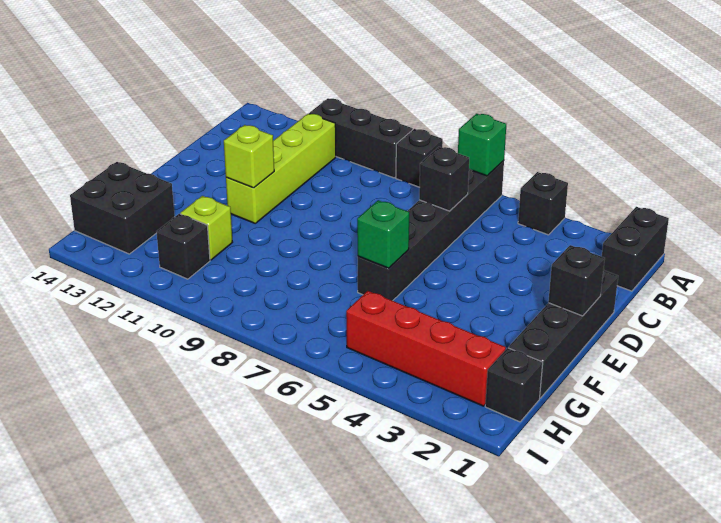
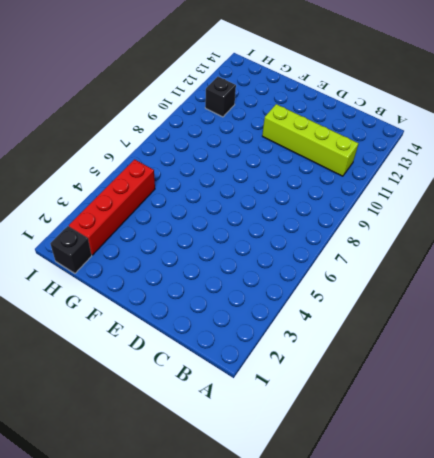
none -> black 1x2 brick [602,207,669,291]
none -> black 1x1 brick [518,172,568,235]
none -> black 1x6 brick [358,161,504,301]

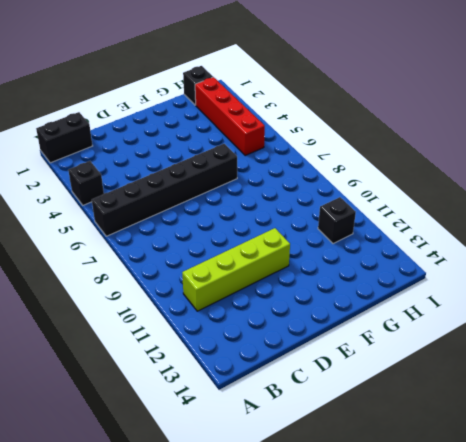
none -> black 1x1 brick [396,129,443,187]
none -> black 1x3 brick [309,99,413,178]
none -> black 1x4 brick [509,269,618,398]

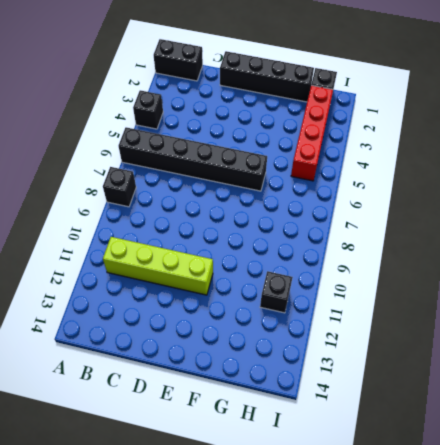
none -> black 1x3 brick [309,99,413,178]
none -> lime 1x1 brick [180,196,233,260]
none -> black 2x2 brick [70,162,175,254]

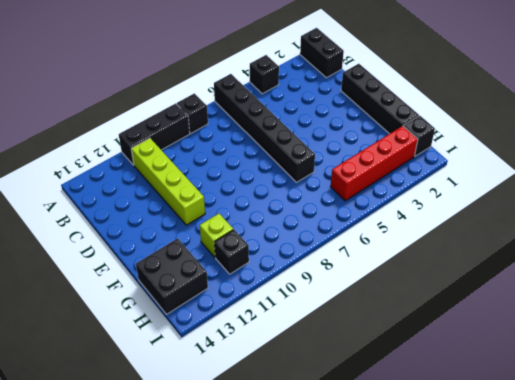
none -> green 1x1 brick [458,114,506,176]
none -> black 1x1 brick [419,147,469,211]
none -> black 1x1 brick [548,245,605,316]

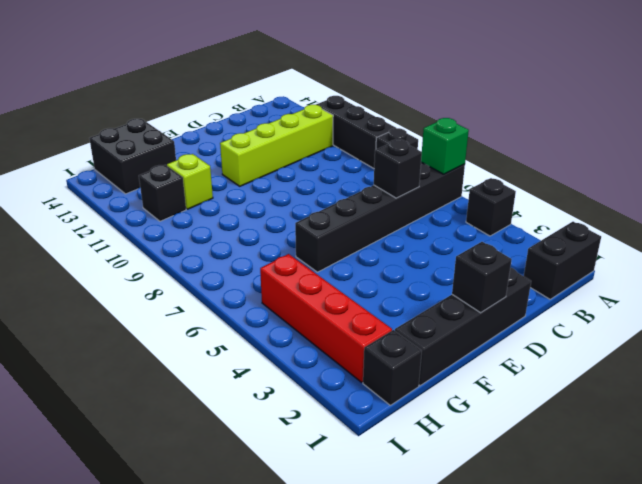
none -> lime 1x1 brick [224,125,274,188]
none -> green 1x1 brick [357,200,409,268]

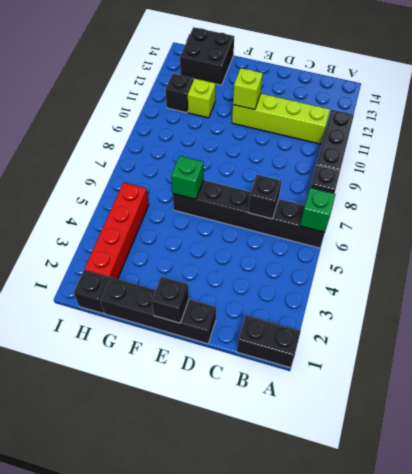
none -> black 1x1 brick [518,172,568,235]

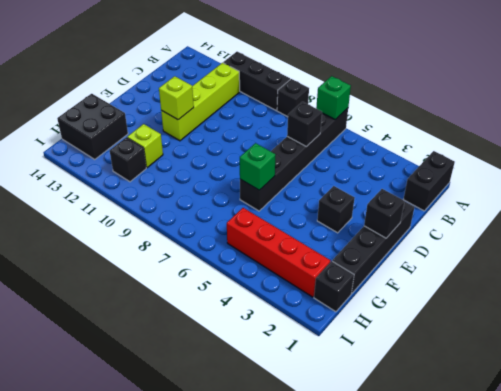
black 1x1 brick [317,186,355,233] -> black 1x1 brick moved to [518,172,568,235]

